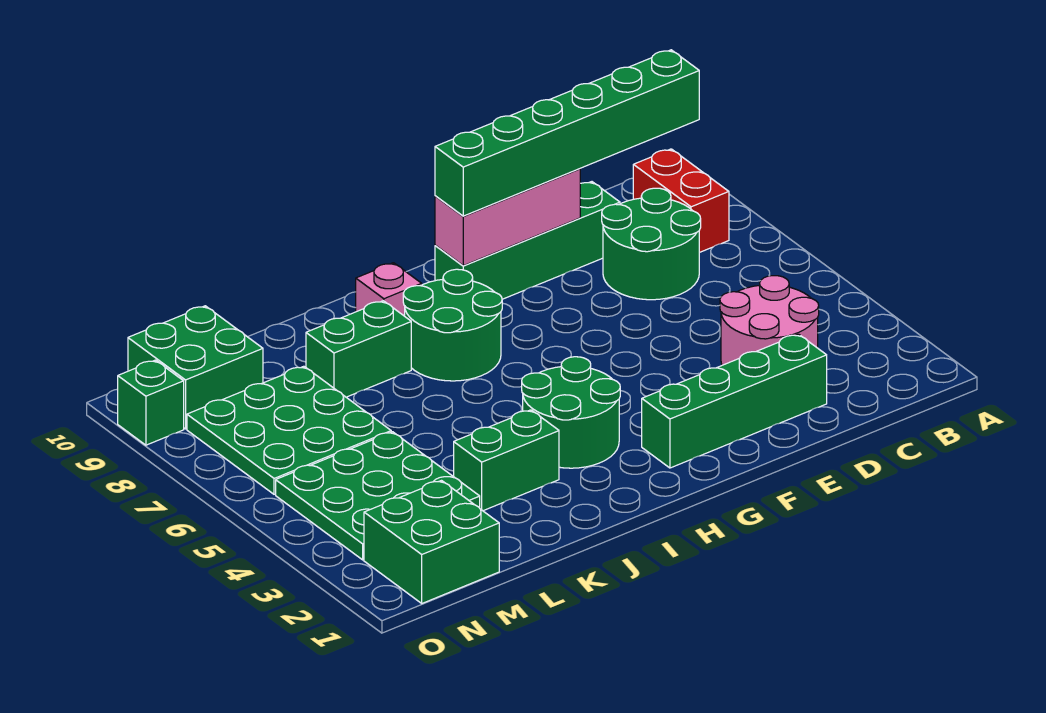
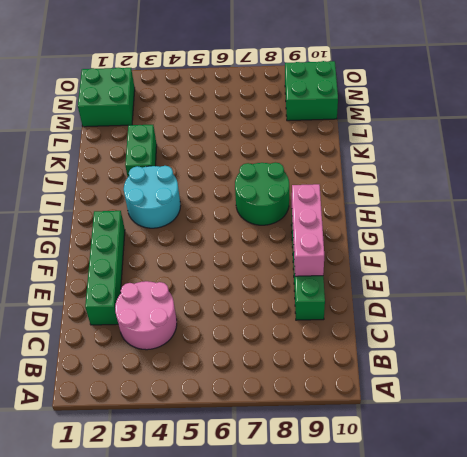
cyan 2x2 round brick [124,166,180,228] -> green 2x2 round brick [522,357,620,468]
none -> red 1x2 brick [633,149,729,253]
none -> green 2x2 round brick [602,188,701,300]
none -> pink 1x1 brick [356,263,422,316]

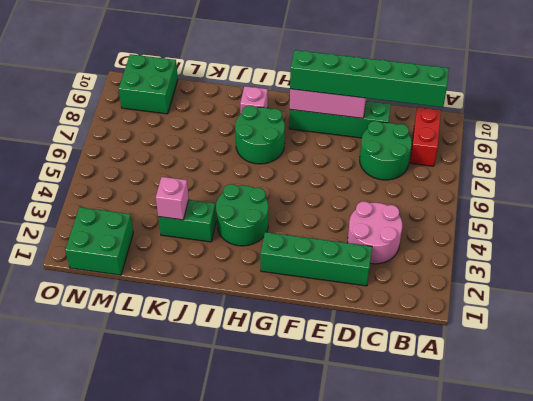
pink 1x1 brick [156,177,189,220] -> none
none -> green 1x2 brick [306,301,411,397]
none -> green 3x3 plate [276,432,480,560]
none -> green 3x3 plate [187,366,391,494]

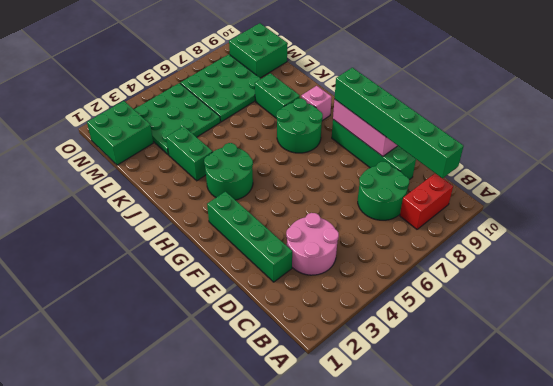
none -> green 1x1 brick [118,360,184,445]

